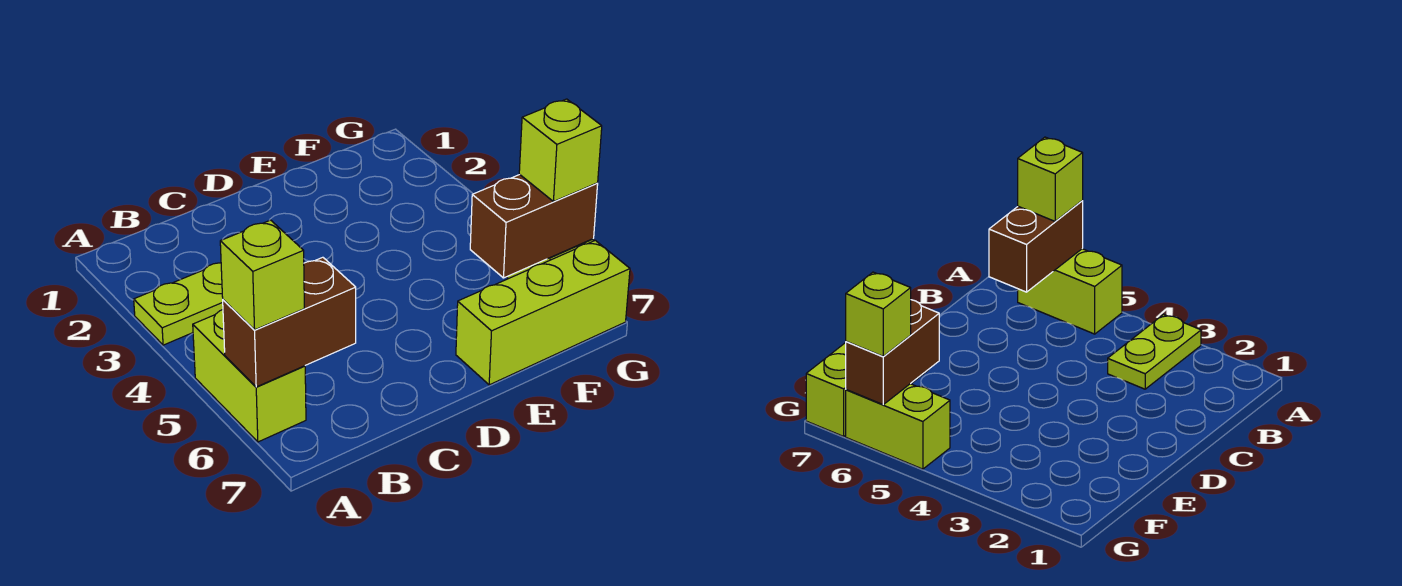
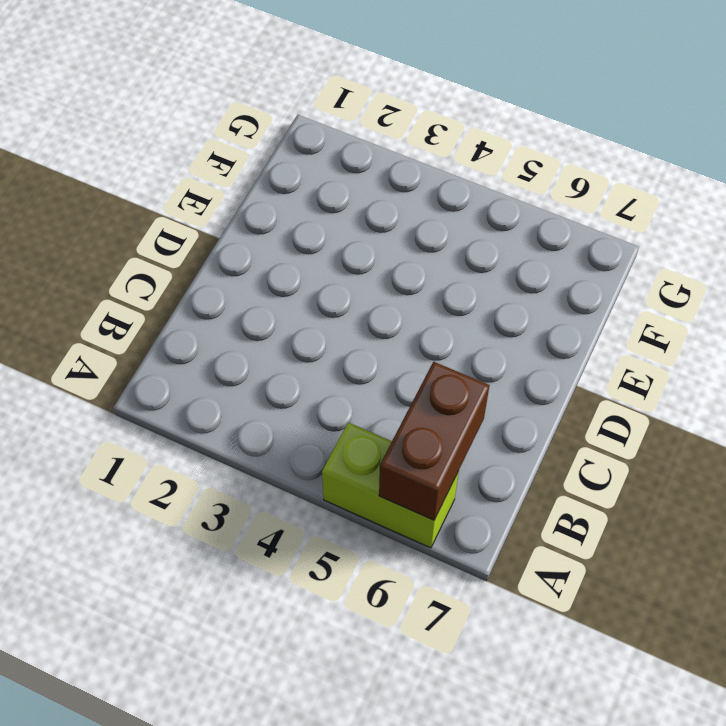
none -> lime 1x2 plate [134,263,223,345]
none -> lime 1x3 brick [456,240,630,385]

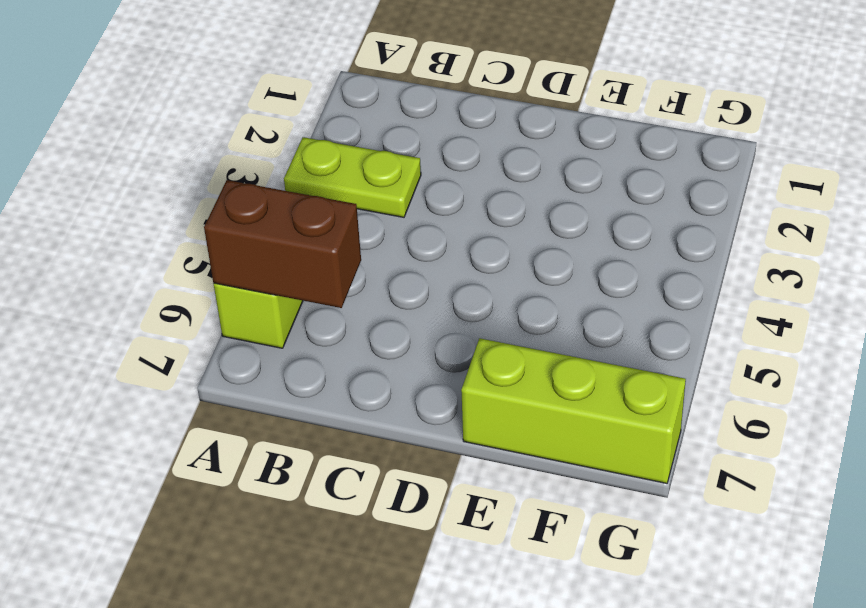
none -> lime 1x2 brick [846,384,950,469]
none -> brown 1x2 brick [470,175,598,278]

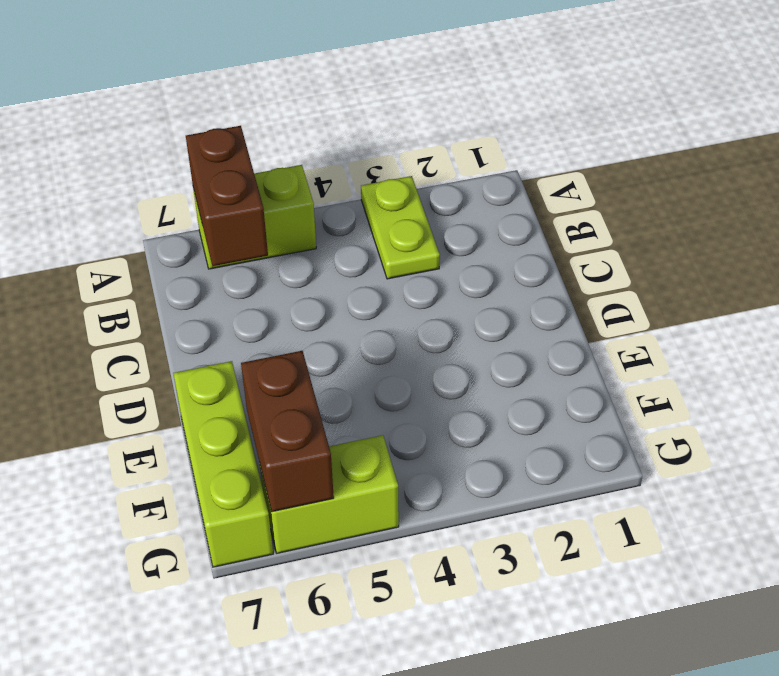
none -> lime 1x1 brick [220,220,304,330]
none -> lime 1x1 brick [519,99,602,202]

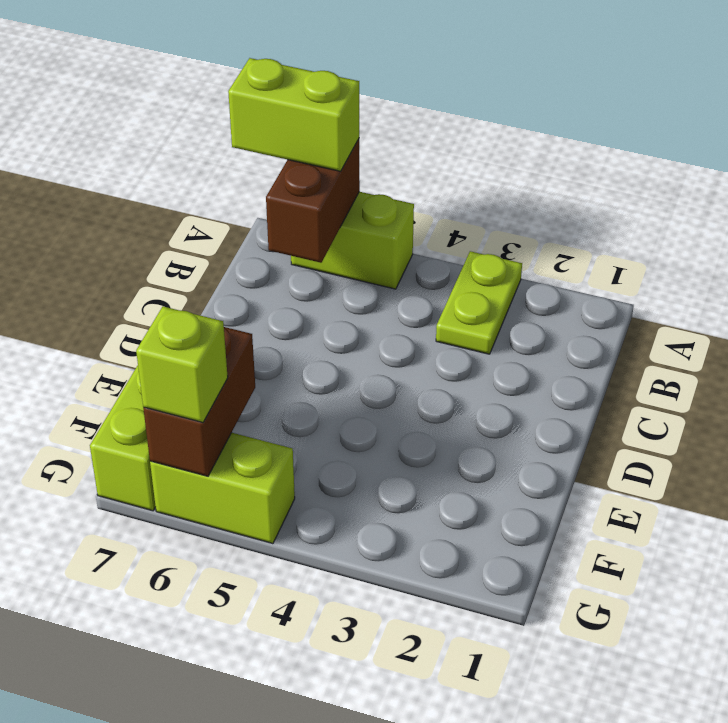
lime 1x2 brick [228,58,359,171] -> lime 1x1 brick [220,220,304,330]

